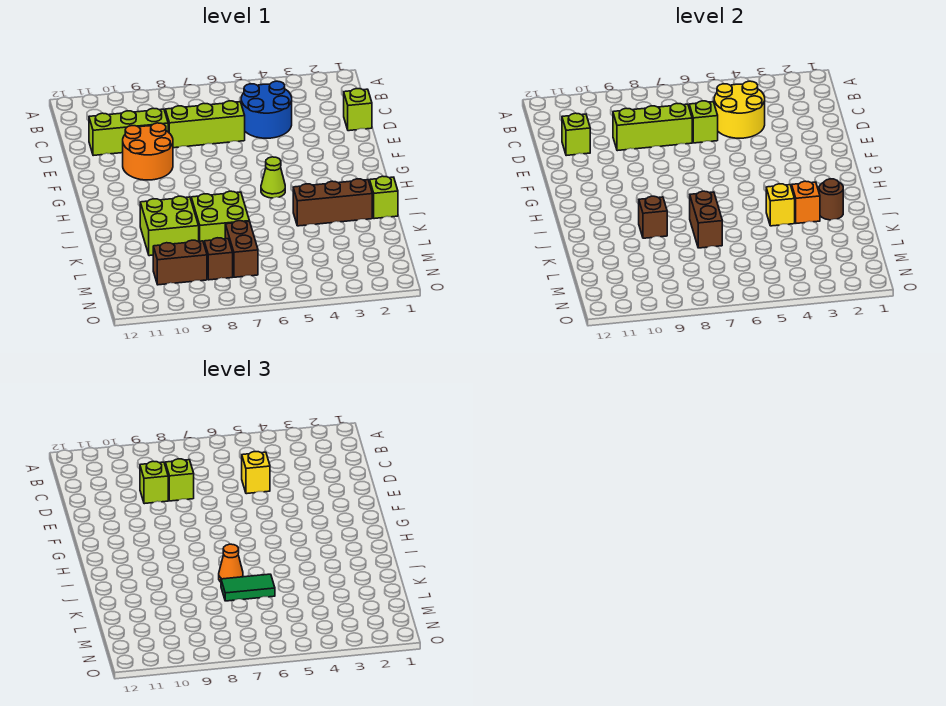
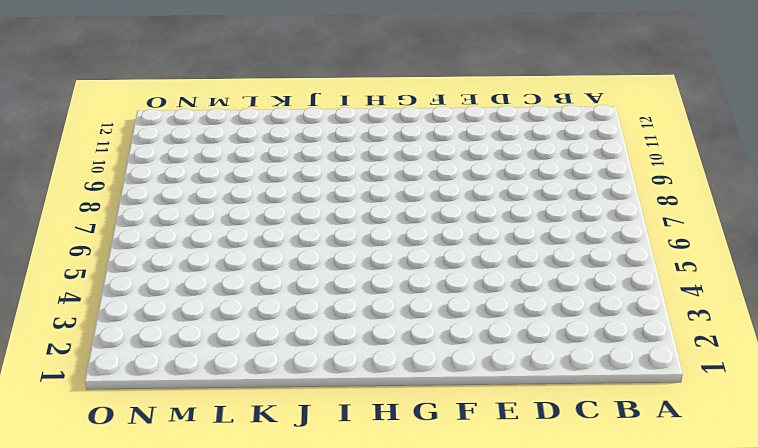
none -> blue 2x2 round brick [241,81,292,138]
none -> lime 1x1 brick [344,89,372,131]
none -> lime 1x3 brick [165,101,245,148]

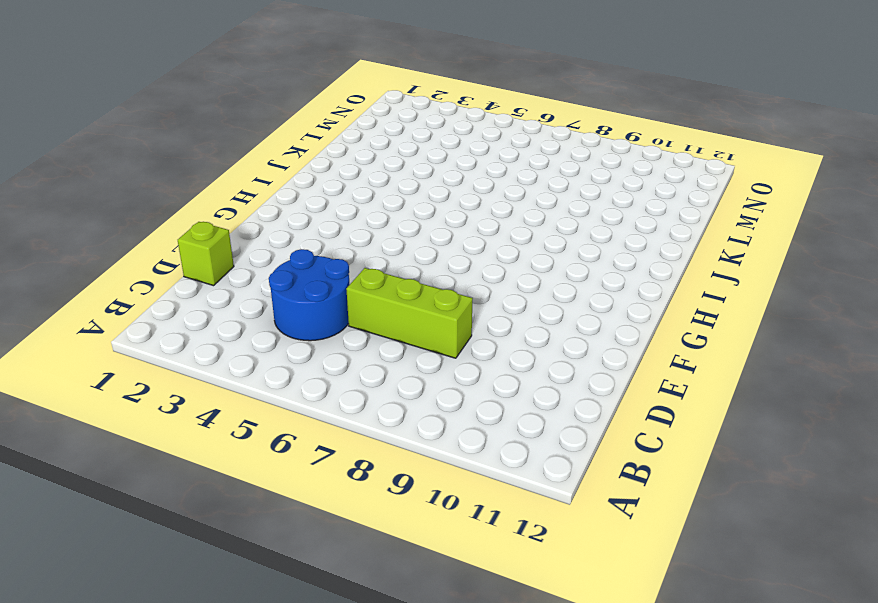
none -> lime 1x3 brick [89,108,168,156]
none -> orange 2x2 round brick [123,123,173,180]
none -> lime 1x1 cone [261,157,285,198]

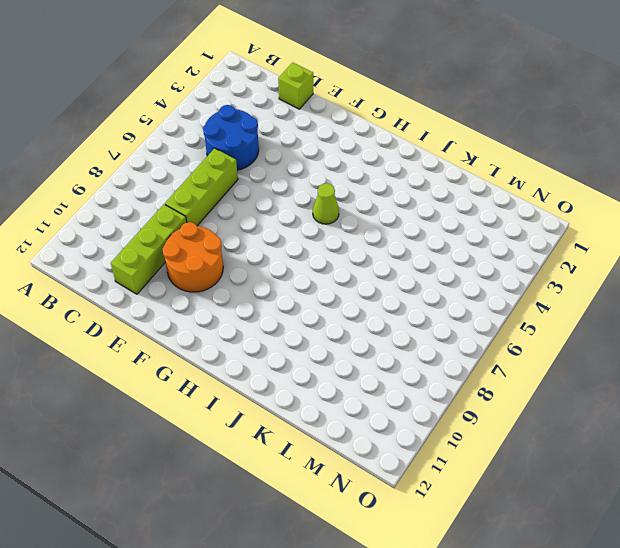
none -> lime 1x1 brick [370,176,398,219]
none -> brown 1x3 brick [293,179,372,226]
none -> lime 2x2 brick [191,191,249,243]

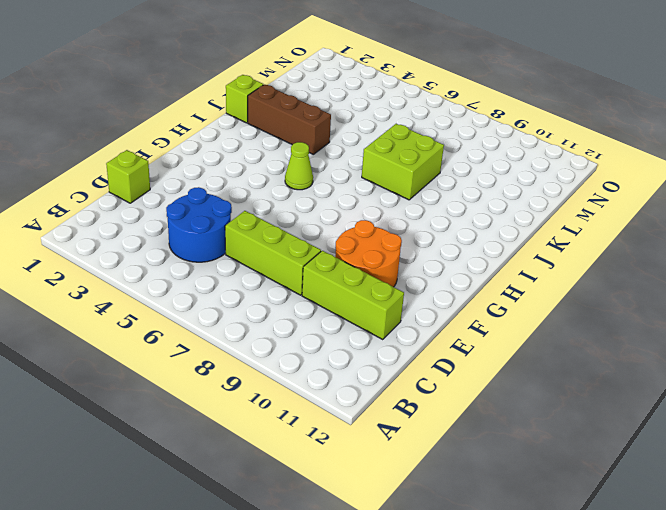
none -> lime 2x2 brick [140,196,199,256]
none -> brown 1x2 brick [225,221,258,277]
none -> brown 1x1 brick [204,238,233,280]

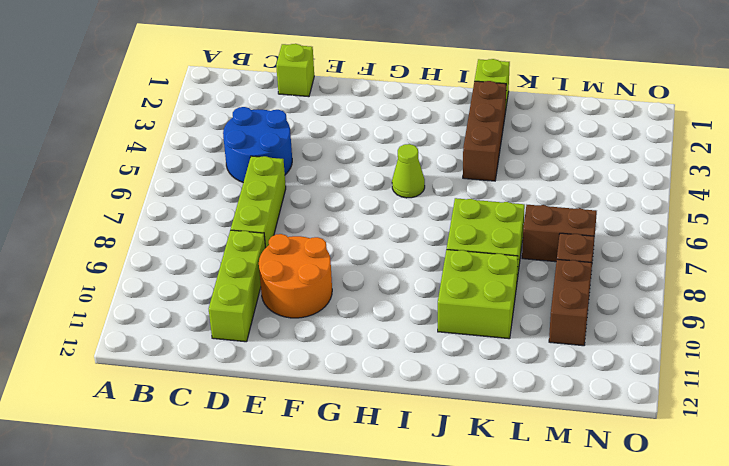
none -> yellow 2x2 round brick [714,81,765,138]
none -> lime 1x1 brick [689,101,718,143]
none -> lime 1x3 brick [613,104,692,151]

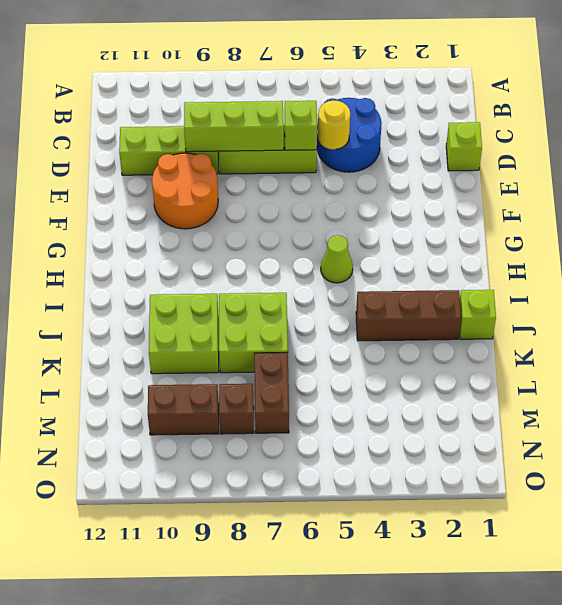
yellow 1x1 round brick [318,101,350,149] -> yellow 2x2 round brick [714,81,765,138]
none -> lime 1x1 brick [562,113,590,156]
none -> brown 1x1 round brick [819,179,843,220]
none -> orange 1x1 brick [792,181,820,223]

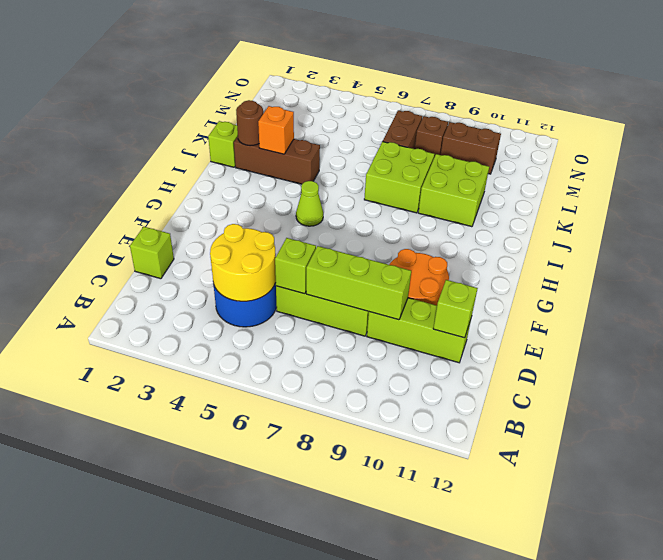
none -> yellow 1x1 brick [766,184,795,226]
none -> brown 1x2 brick [690,191,722,248]
none -> brown 1x1 brick [639,196,667,238]

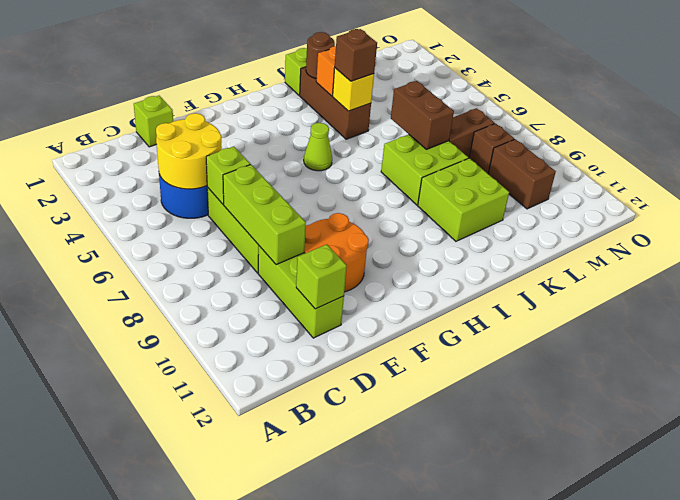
brown 1x1 brick [335,29,377,81] -> brown 1x1 brick moved to [639,196,667,238]
brown 1x2 brick [391,81,454,149] -> brown 1x2 brick turned to [690,191,722,248]
none -> yellow 1x1 brick [242,452,270,494]
none -> lime 1x1 brick [165,459,194,501]
none -> lime 1x1 brick [140,461,168,504]

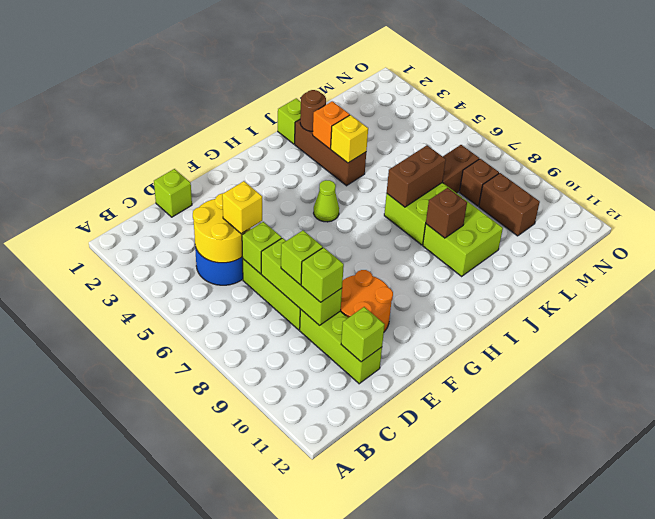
none -> orange 1x1 cone [219,544,243,582]
none -> green 1x2 tile [221,574,275,601]

